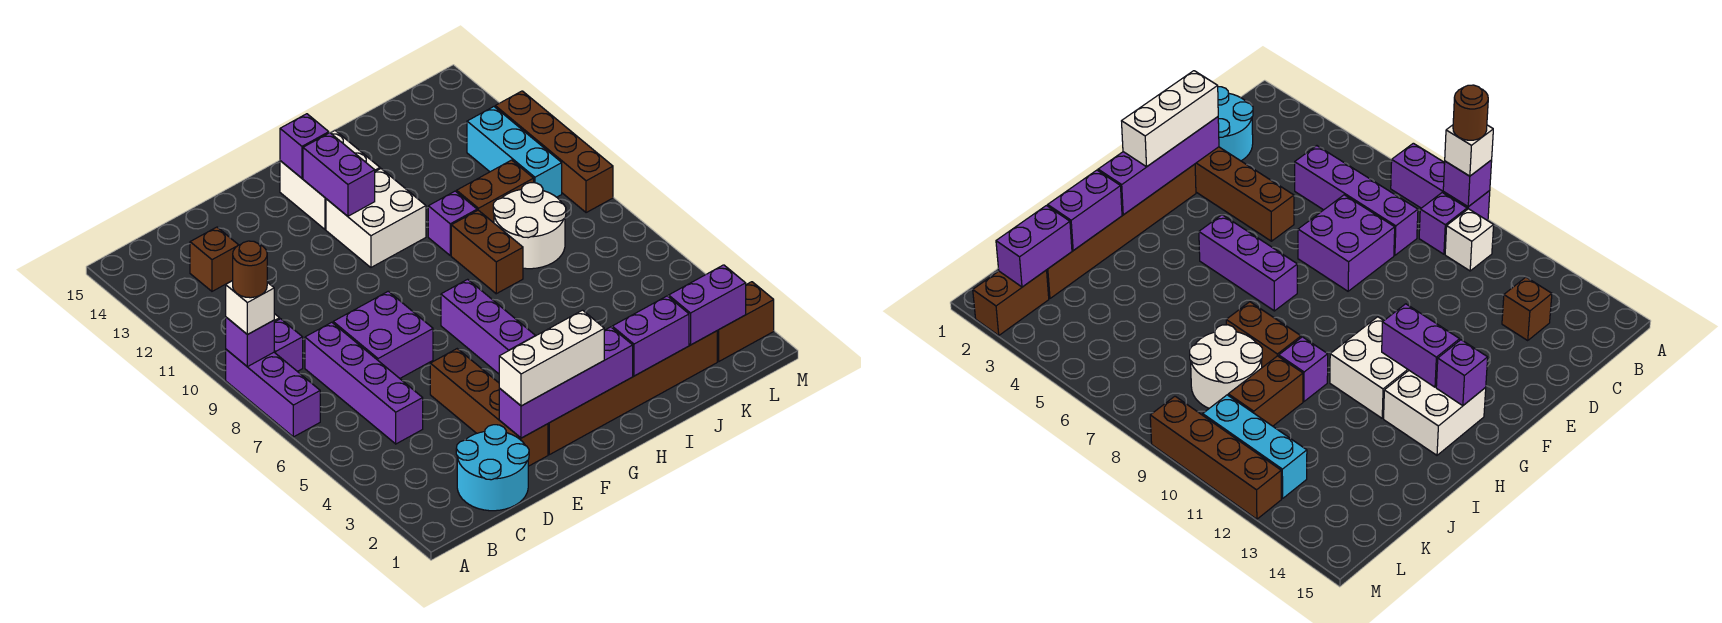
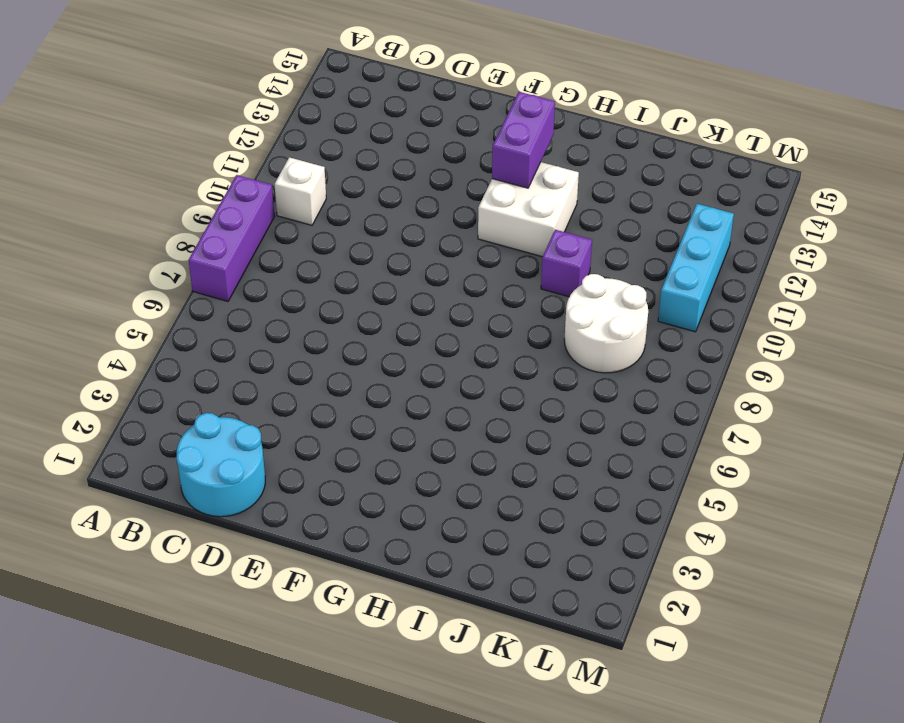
none -> purple 1x1 brick [274,319,303,371]
none -> purple 1x4 brick [305,322,423,444]
none -> brown 1x1 brick [190,227,238,291]

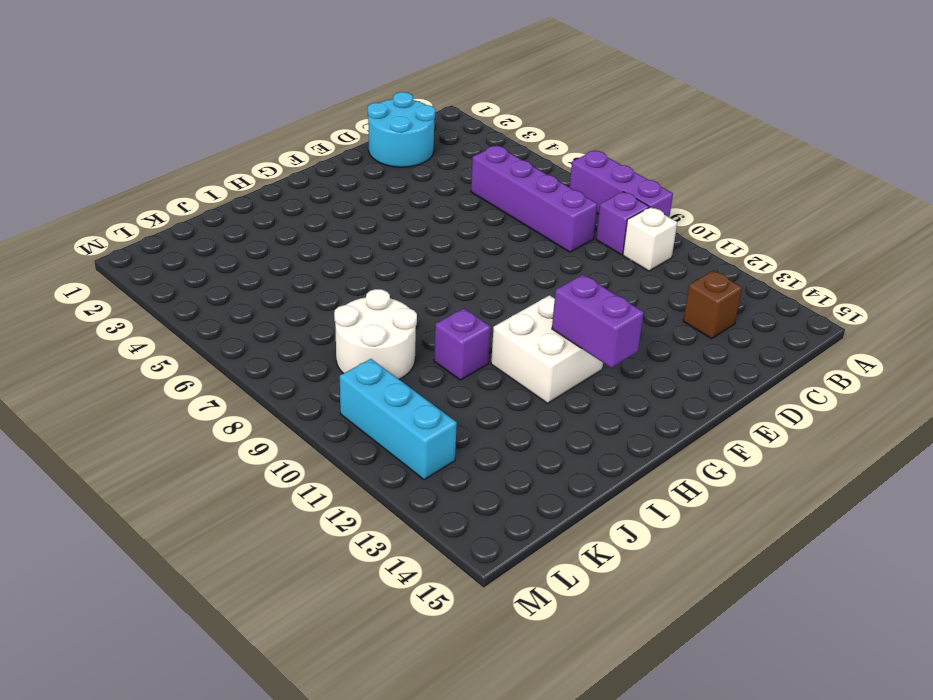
none -> purple 2x2 brick [333,291,433,378]
none -> brown 1x4 brick [430,349,548,466]
none -> brown 1x6 brick [548,331,717,455]

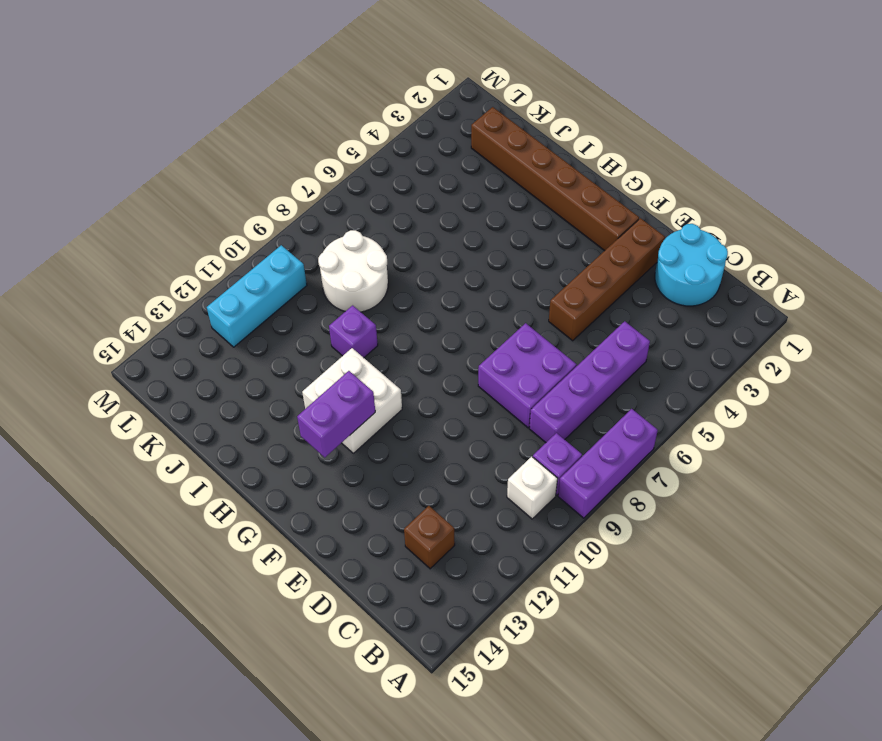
none -> purple 1x3 brick [441,279,535,374]
none -> white 2x2 brick [280,131,380,229]
none -> brown 1x2 brick [451,210,523,294]

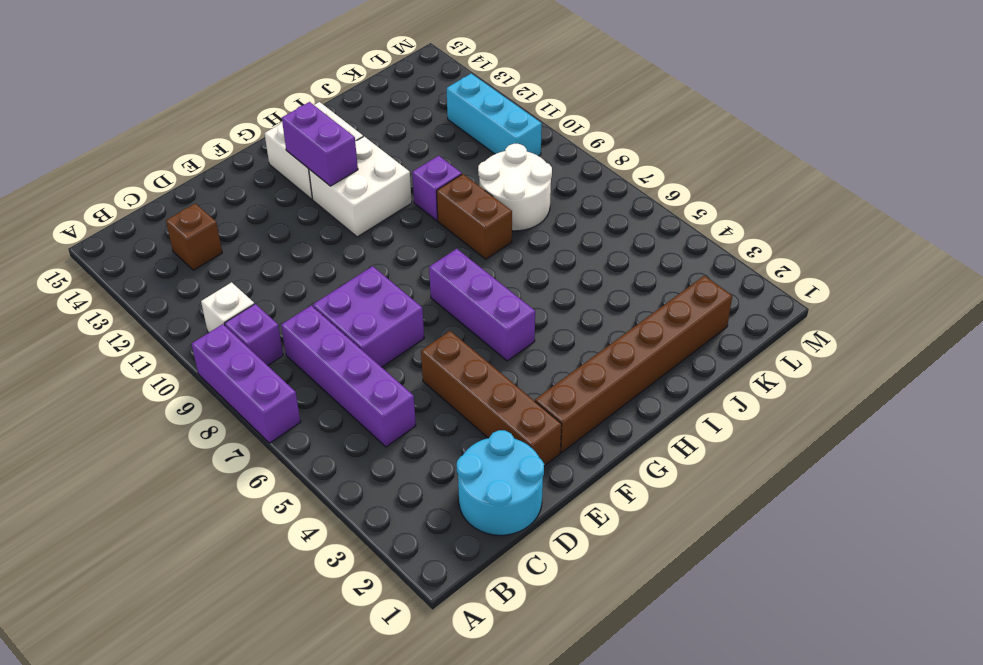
none -> brown 1x2 brick [457,160,534,223]
none -> brown 1x2 brick [717,282,774,361]
none -> brown 1x4 brick [495,91,613,213]

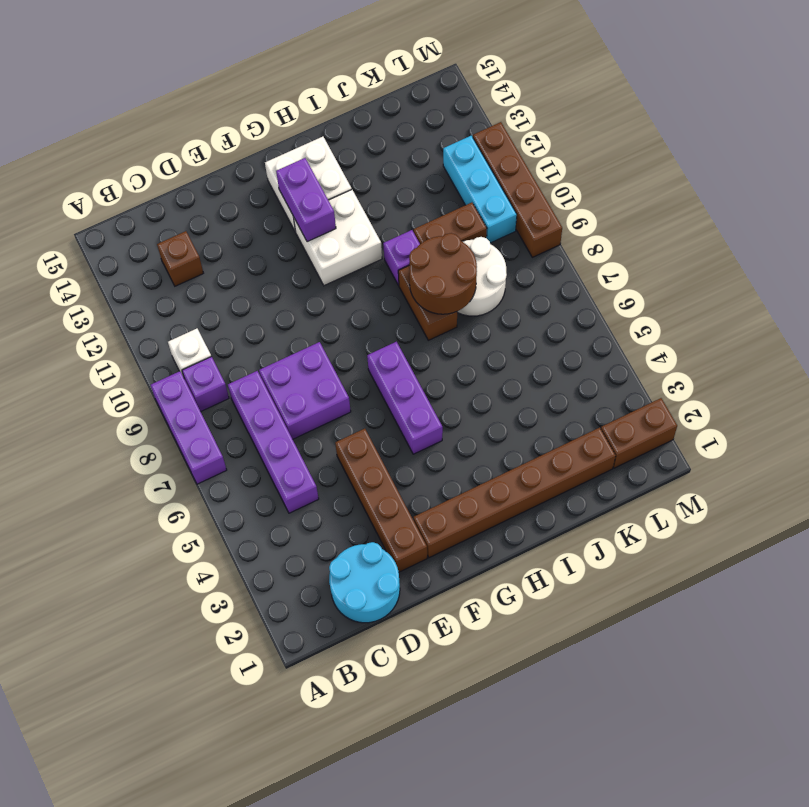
brown 2x2 round brick [409,233,477,314] -> none
none -> purple 1x1 brick [226,317,274,367]
none -> purple 1x4 brick [499,327,633,438]
none -> purple 1x1 brick [280,114,329,178]

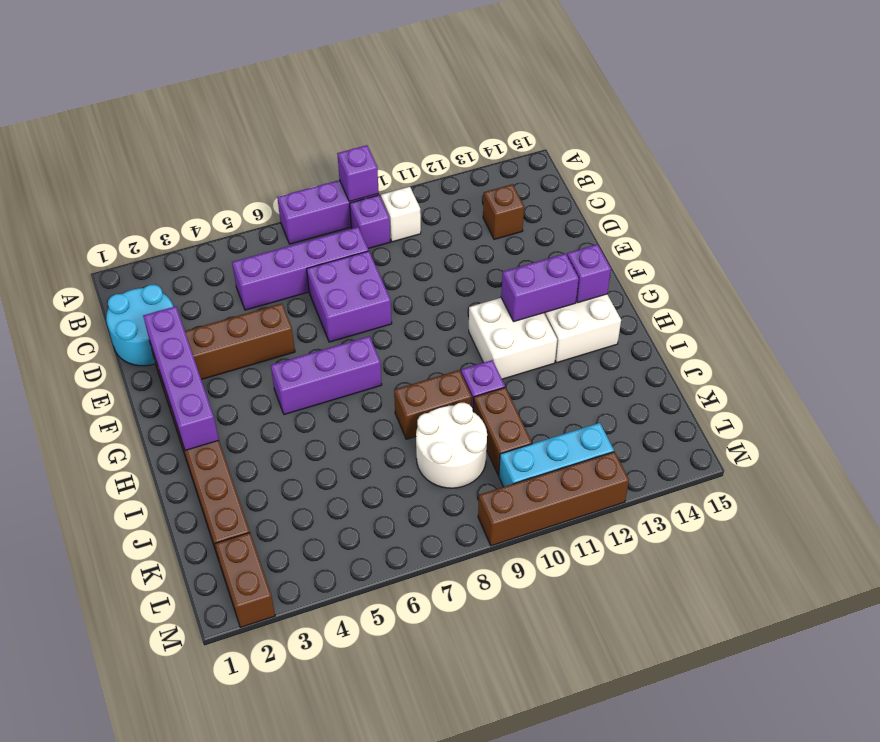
none -> purple 1x2 brick [612,296,689,376]
none -> purple 1x2 brick [669,265,746,345]
none -> white 1x1 brick [226,281,274,335]

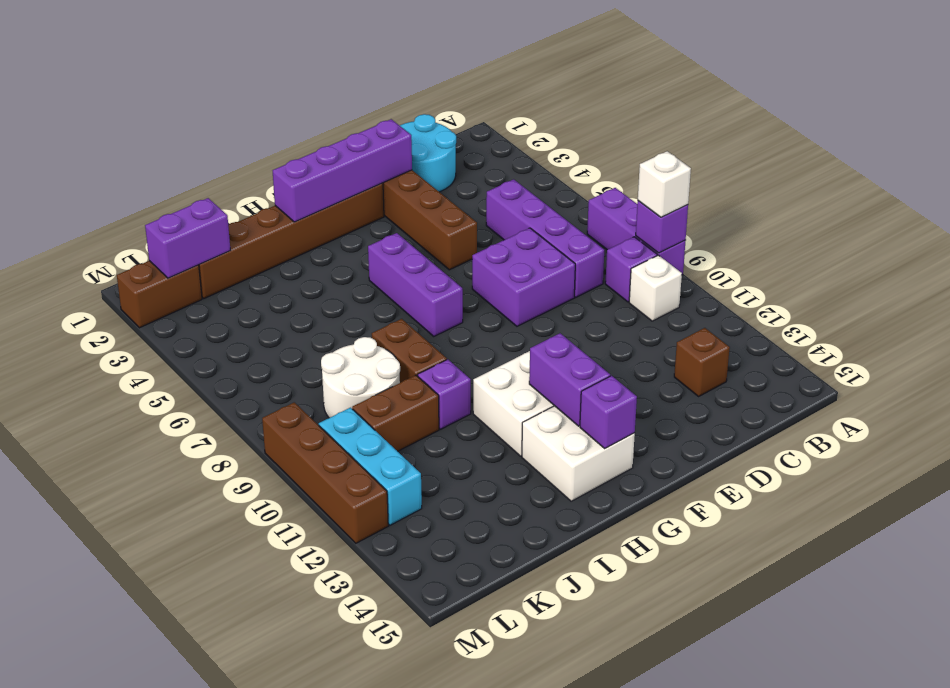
none -> purple 1x2 brick [612,296,689,376]
none -> white 1x3 brick [499,310,604,406]
none -> brown 1x1 round brick [232,241,267,298]

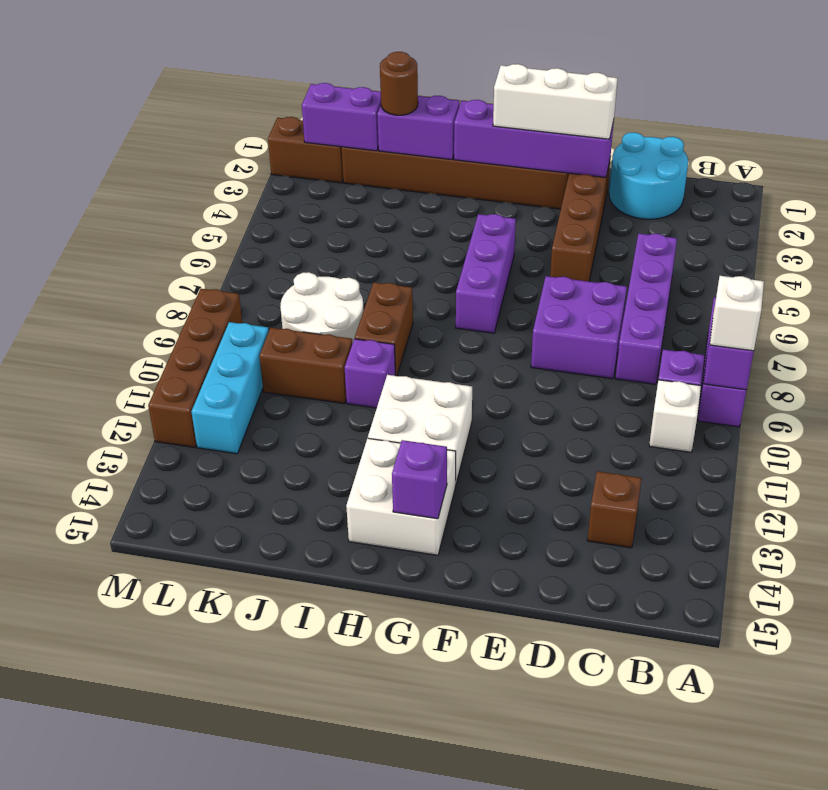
brown 1x1 round brick [380,52,418,115] -> brown 1x1 round brick moved to [232,241,267,298]
none -> purple 1x2 brick [303,133,375,216]

